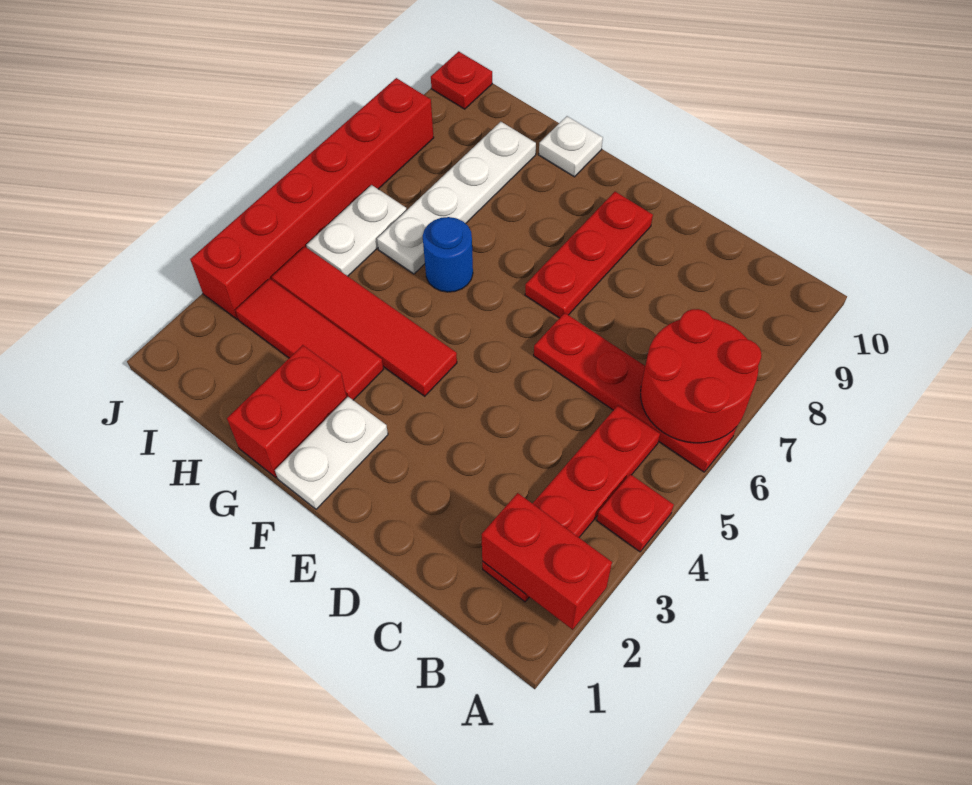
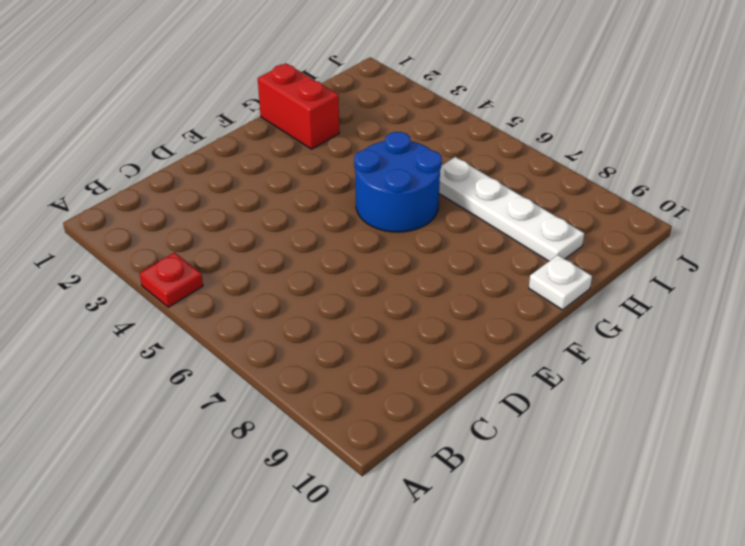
blue 2x2 round brick [354,132,442,232] -> blue 1x1 round brick [422,217,473,292]
none -> red 1x4 plate [534,313,737,472]
none -> red 1x4 plate [482,405,660,602]
none -> red 1x3 plate [525,192,653,318]

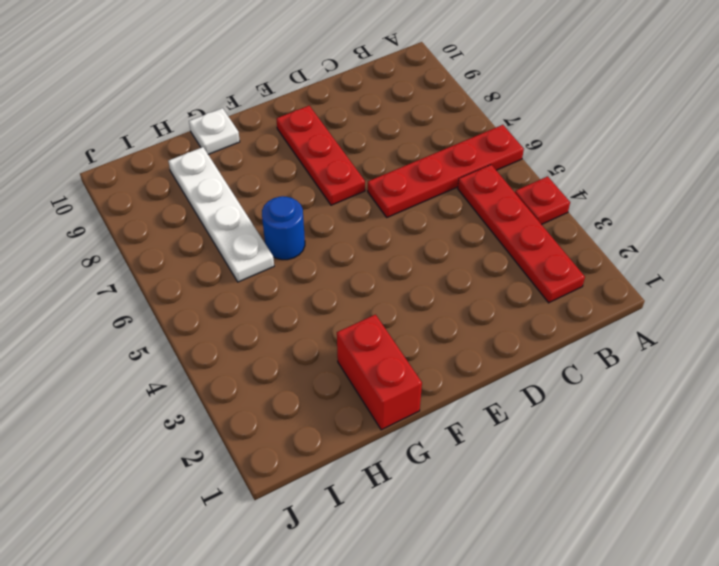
none -> white 1x2 plate [275,397,388,509]
none -> red 1x4 tile [271,246,457,396]
none -> red 1x3 tile [235,279,383,400]

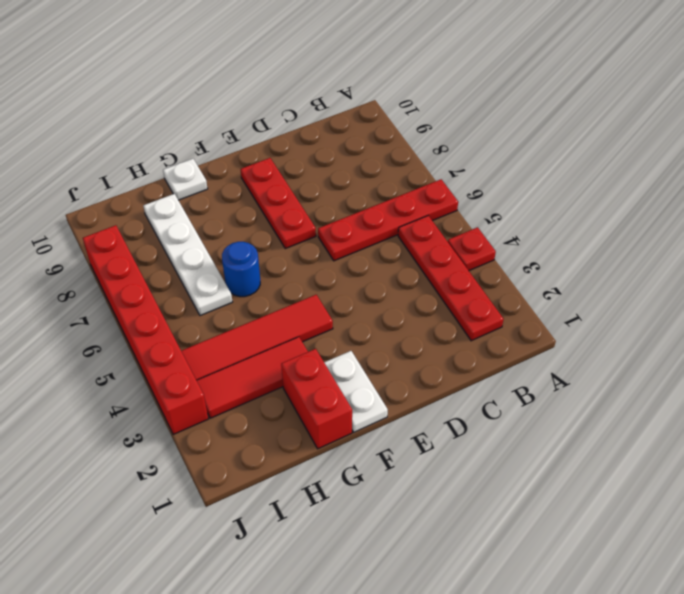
none -> white 1x2 plate [306,185,407,276]
none -> red 1x1 plate [431,51,492,109]
none -> red 1x2 brick [481,493,612,630]

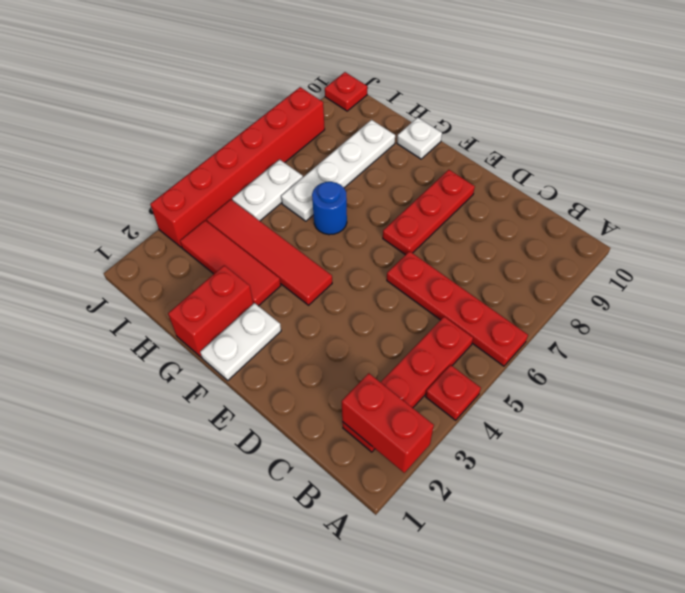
none -> red 2x2 round brick [641,309,761,443]

